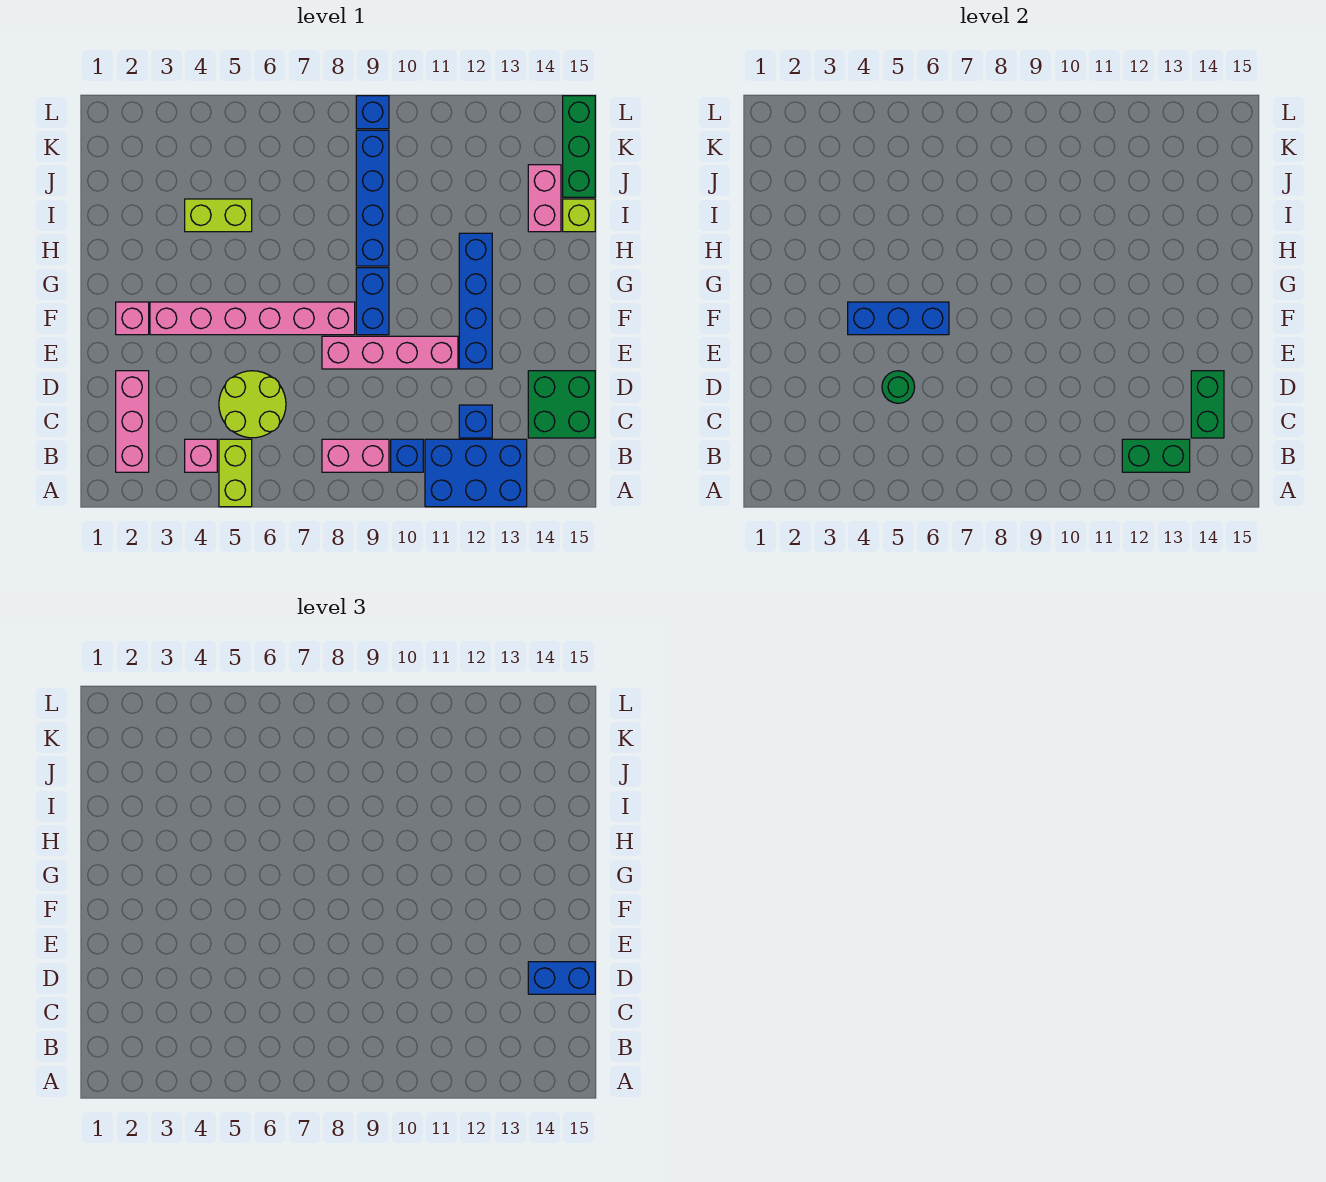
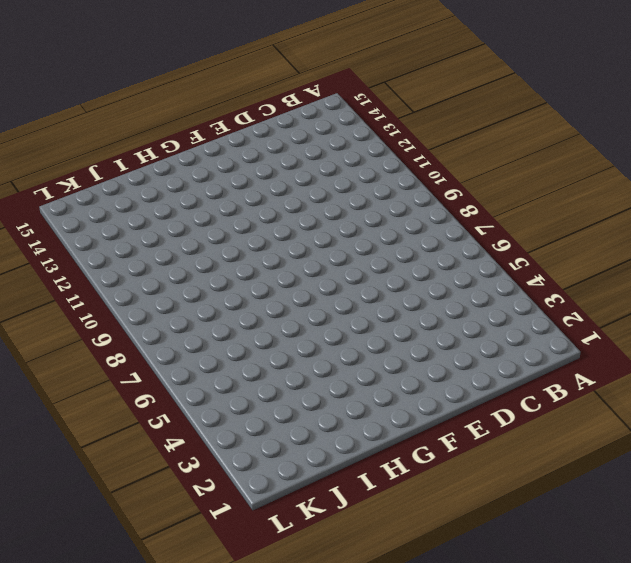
none -> lime 1x2 brick [219,439,252,507]
none -> blue 2x3 brick [425,439,527,507]
none -> pink 1x3 brick [116,371,149,472]

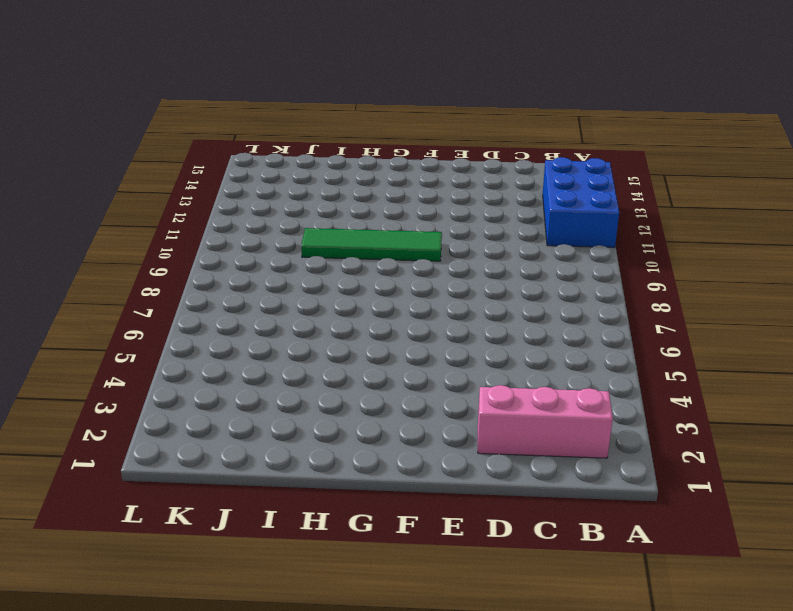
green 1x4 tile [301,228,442,261] -> none
none -> lime 1x2 brick [219,439,252,507]
none -> pink 1x1 brick [185,439,217,472]
none -> pink 1x2 brick [322,439,389,472]

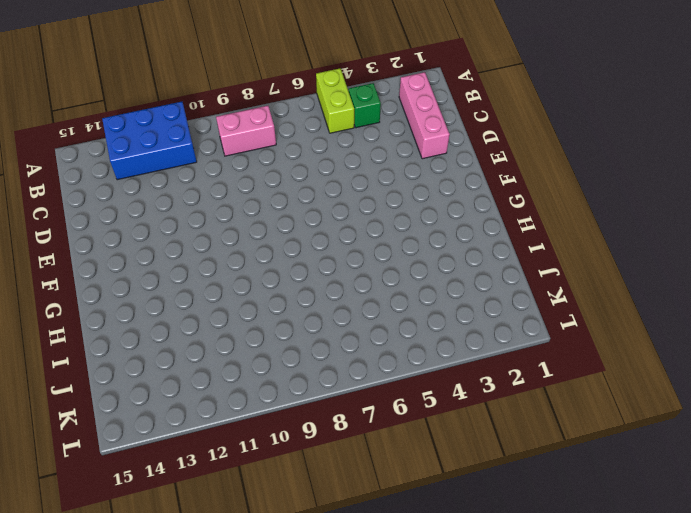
green 1x1 brick [349,83,381,128] -> pink 1x1 brick [185,439,217,472]
none -> blue 1x1 brick [391,439,423,472]
none -> lime 2x2 round brick [219,371,286,438]
none -> blue 1x1 brick [459,405,492,438]

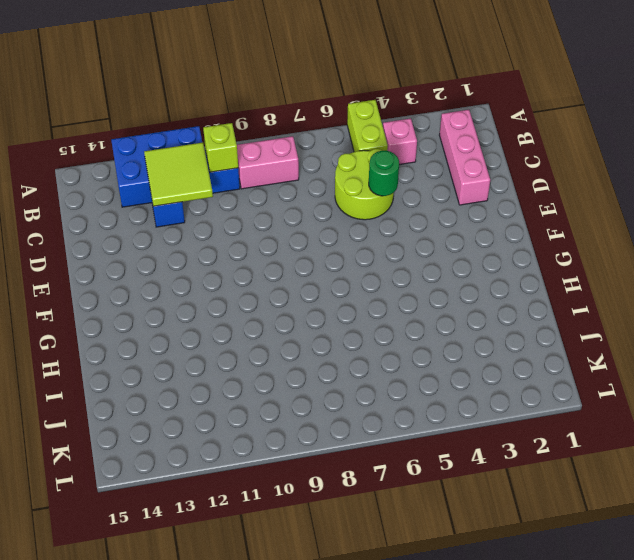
lime 1x1 brick [203,123,238,172] -> lime 1x1 brick moved to [563,199,595,232]
lime 2x2 tile [144,142,213,206] -> green 1x2 brick [1122,439,1190,472]
none -> green 2x2 brick [528,371,595,438]
none -> pink 1x4 brick [322,336,458,369]
none -> blue 1x4 brick [459,233,492,369]

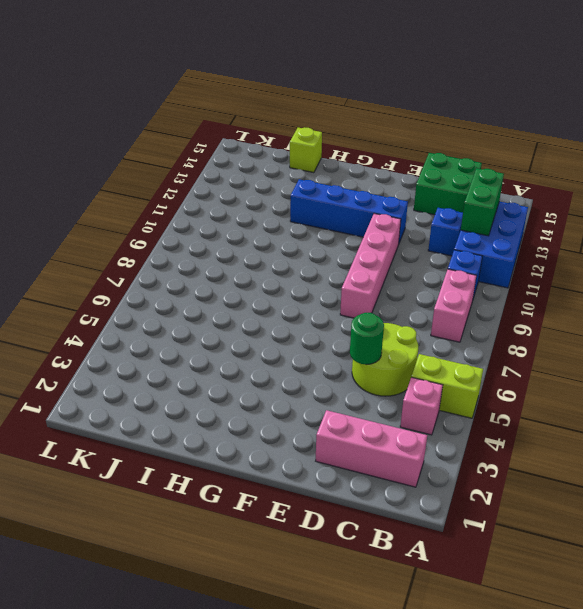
none -> pink 1x1 brick [116,302,149,335]
none -> pink 1x6 brick [150,302,355,335]
none -> blue 1x2 brick [356,268,389,335]

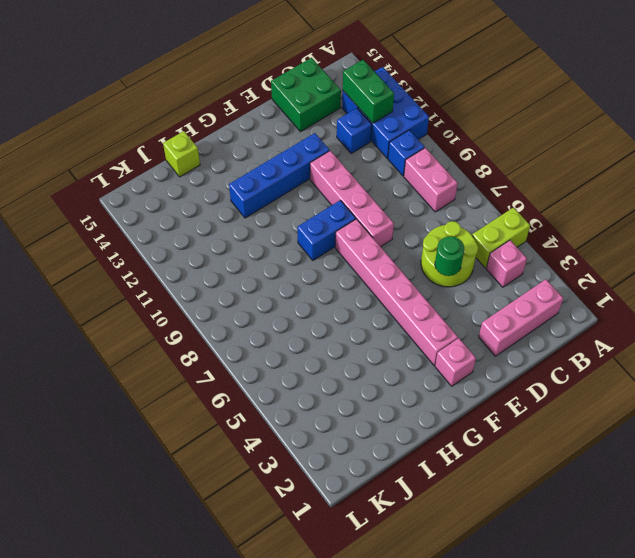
none -> blue 1x4 brick [356,130,389,266]
none -> lime 1x2 brick [185,199,252,232]
none -> pink 1x2 brick [528,165,561,232]

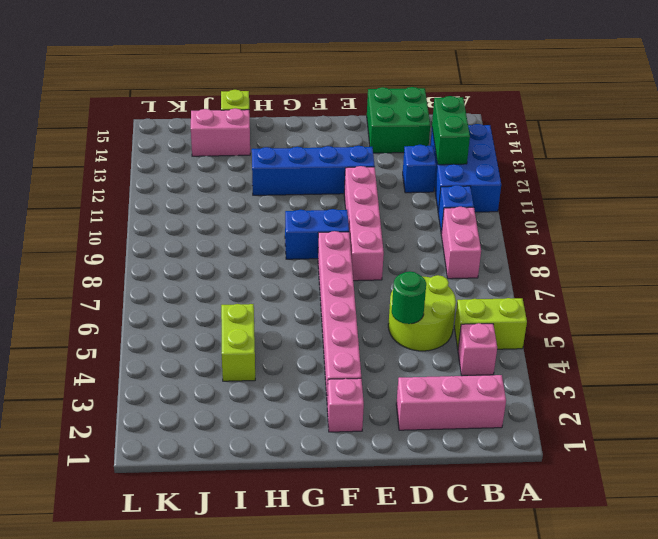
none -> blue 1x4 brick [356,130,389,266]
none -> green 1x3 brick [563,96,595,197]
none -> blue 1x1 brick [356,96,389,129]

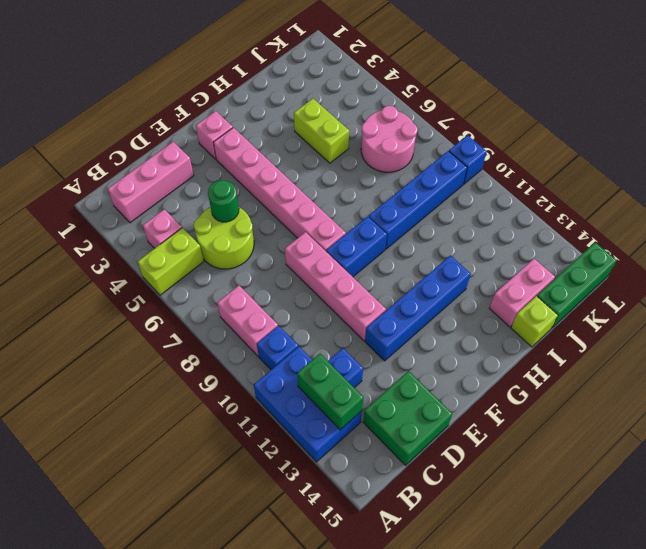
pink 2x2 round brick [361,106,417,172] -> none
none -> green 1x2 brick [1191,371,1224,438]
none -> blue 1x3 brick [848,302,949,335]
none -> blue 1x2 brick [528,962,595,994]

